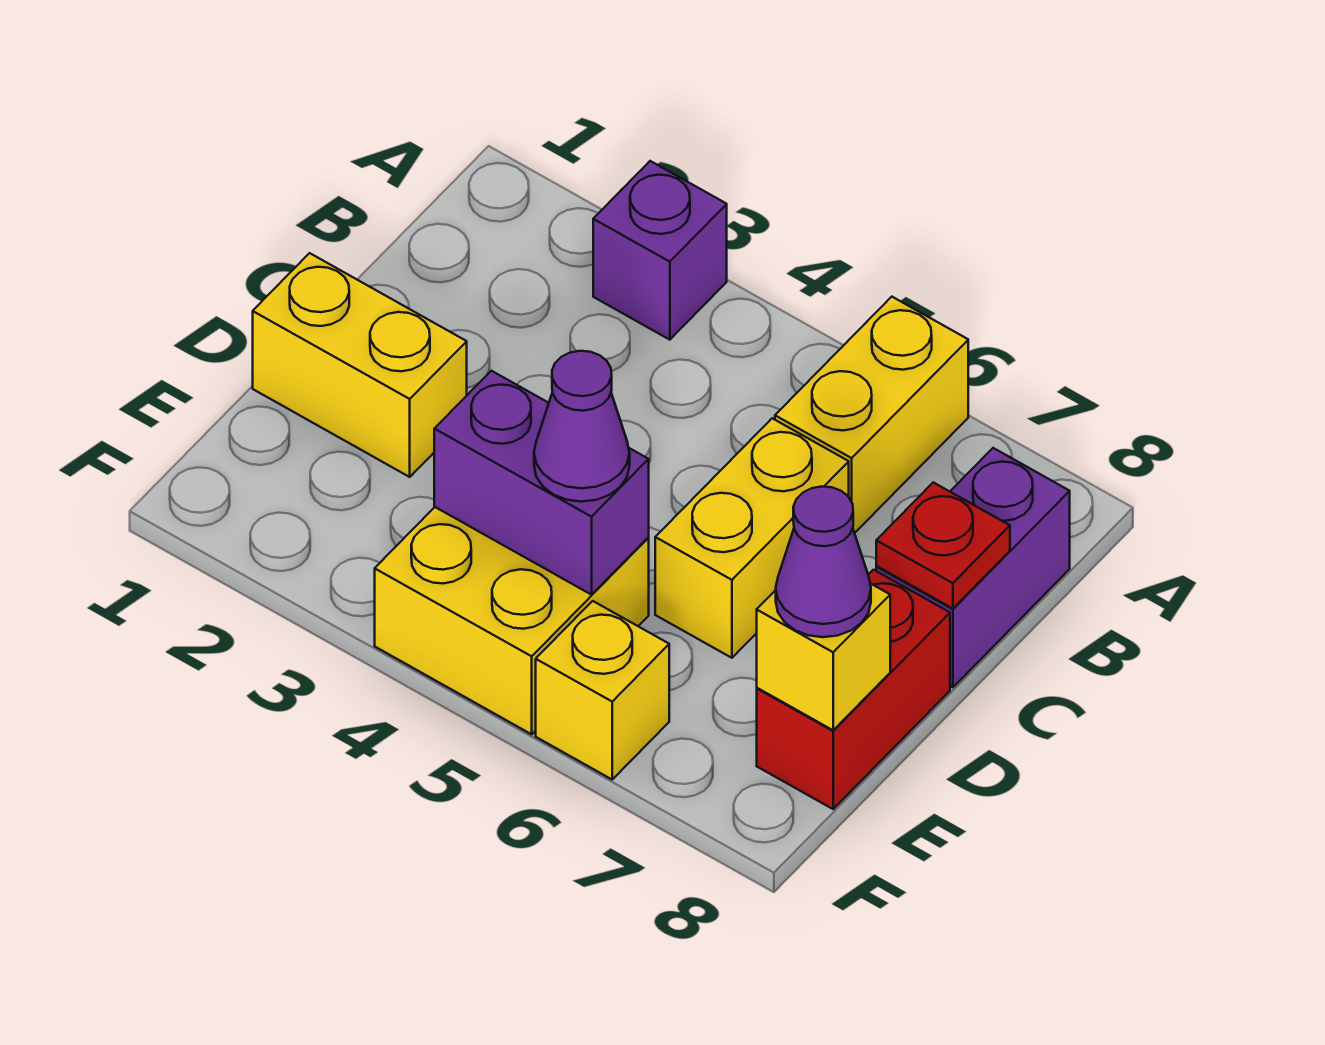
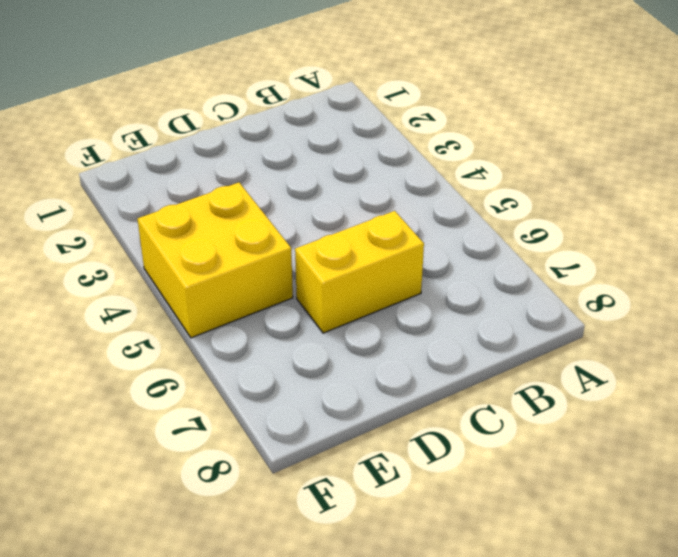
none -> purple 1x1 brick [593,161,727,340]
none -> yellow 1x2 brick [775,297,968,533]
none -> purple 1x2 brick [876,448,1070,687]

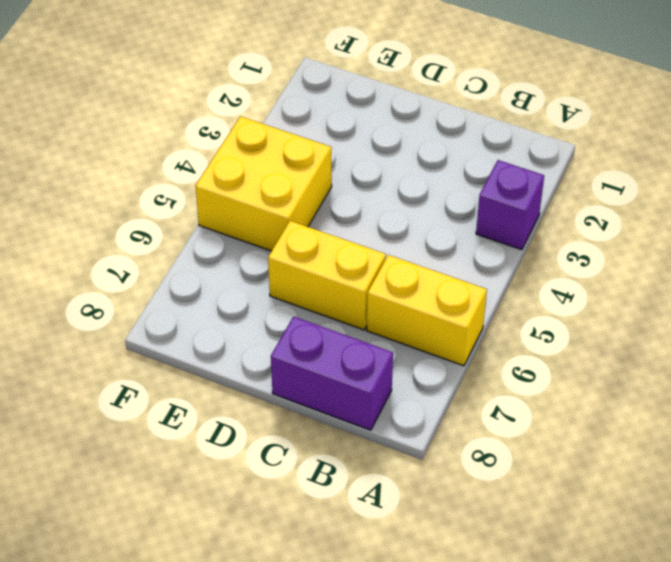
none -> yellow 1x2 brick [253,253,467,477]
none -> red 1x2 brick [757,570,950,809]
none -> yellow 1x1 brick [536,601,669,779]

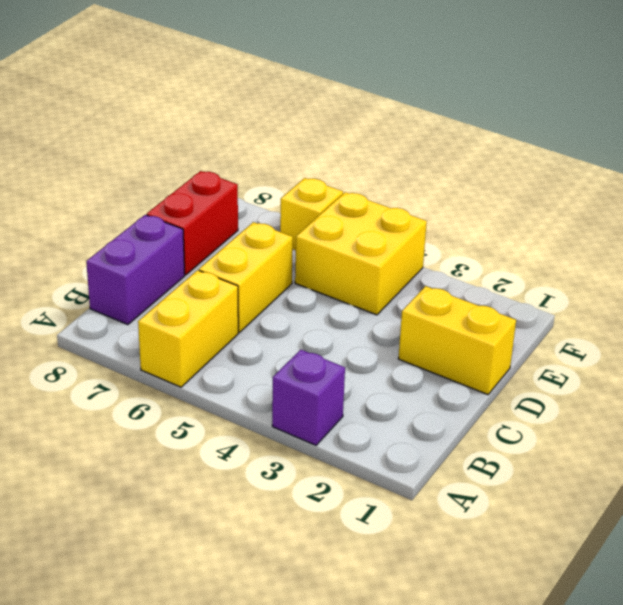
none -> red 1x1 plate [876,482,1010,609]
none -> purple 1x2 brick [434,371,649,595]
none -> yellow 1x1 brick [757,584,890,730]

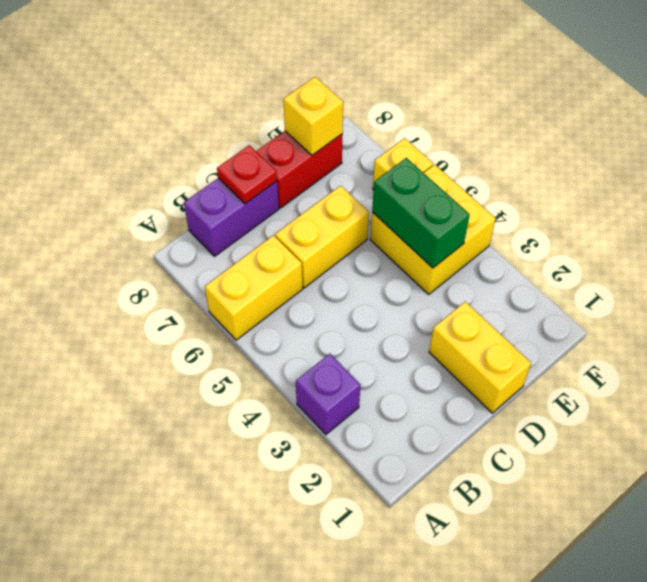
green 1x2 brick [372,158,470,268] -> purple 1x2 brick [434,371,649,595]
none -> purple 1x1 cone [534,351,630,502]
none -> purple 1x1 cone [776,486,871,637]

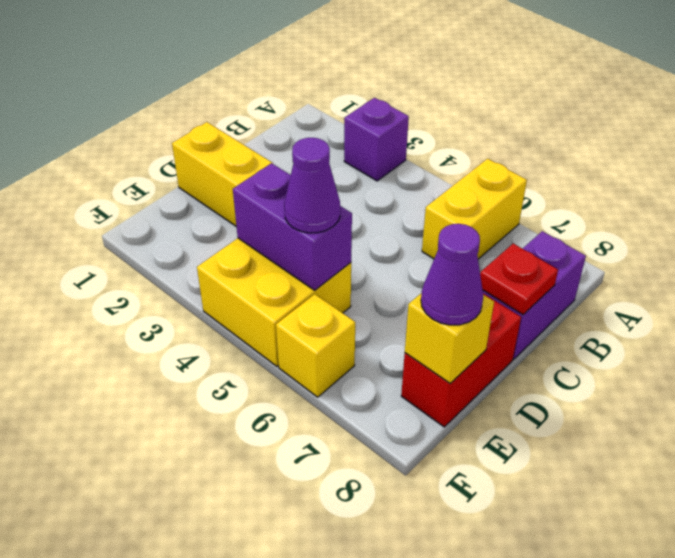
none -> yellow 1x2 brick [655,418,849,658]

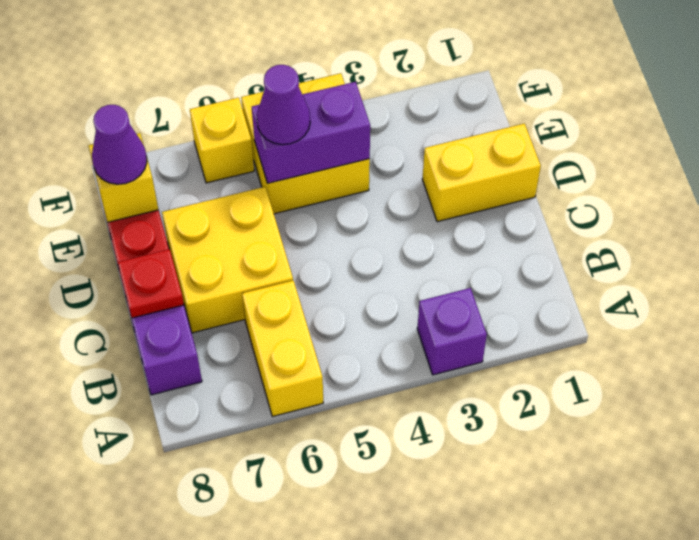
yellow 2x2 brick [162,187,293,333] -> yellow 1x2 brick [655,418,849,658]

